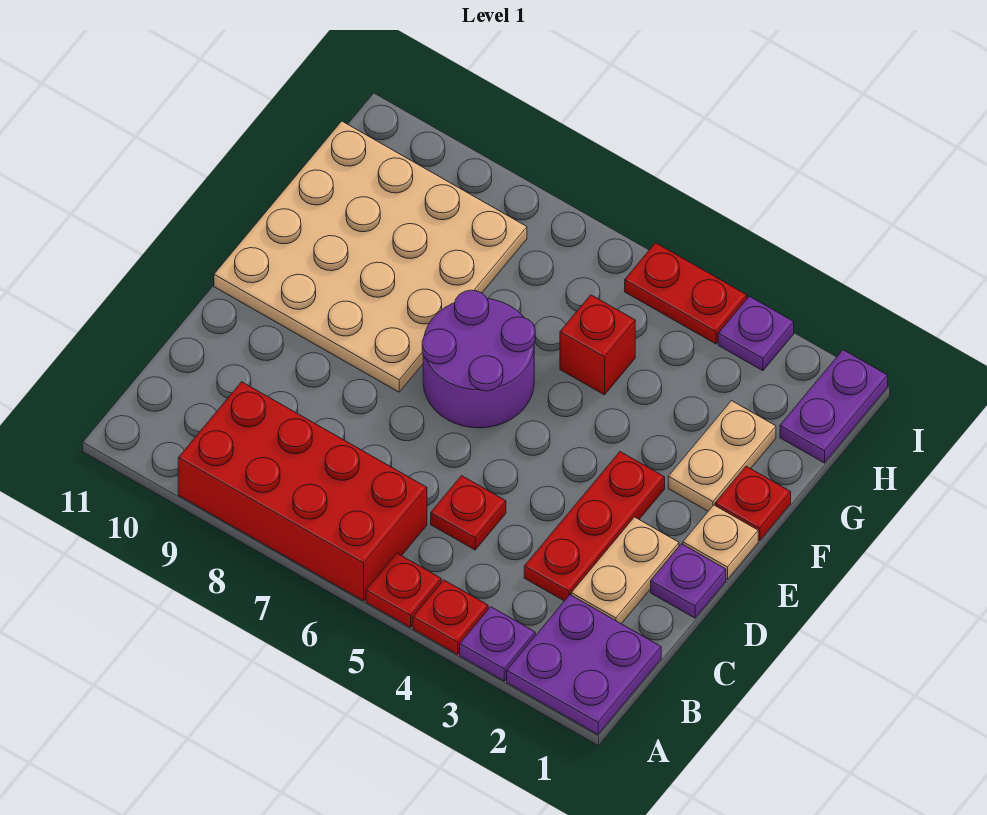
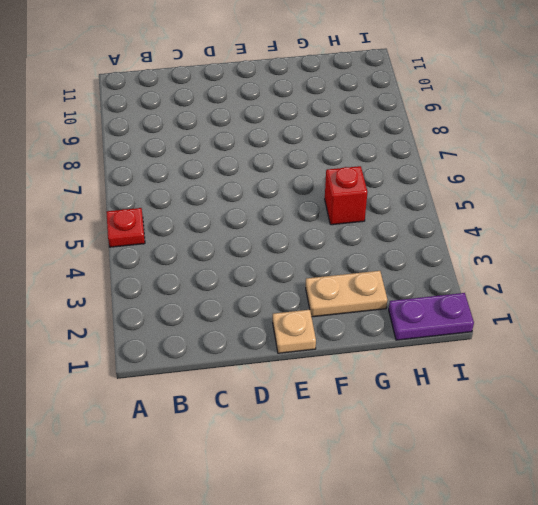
none -> purple 2x2 plate [507,595,661,734]
none -> purple 1x1 plate [460,607,535,681]
none -> red 1x1 plate [413,580,488,654]

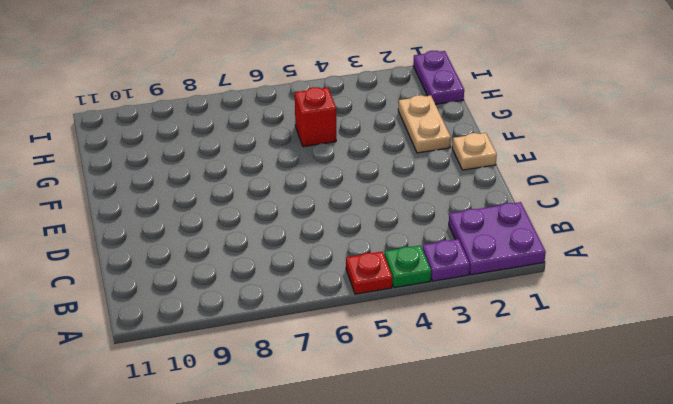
green 1x1 plate [384,245,431,288] -> red 1x1 plate [413,580,488,654]
none -> red 2x4 brick [178,382,427,601]
none -> tan 1x2 plate [571,517,679,624]
none -> red 1x3 plate [524,452,665,601]

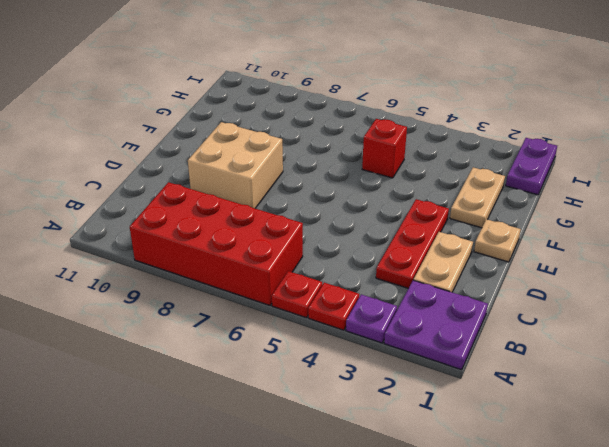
tan 2x2 brick [188,122,283,208] -> tan 4x4 plate [214,121,527,392]
none -> red 1x1 plate [431,476,506,550]
none -> purple 1x1 plate [651,544,726,618]
none -> purple 2x2 round brick [422,290,535,428]

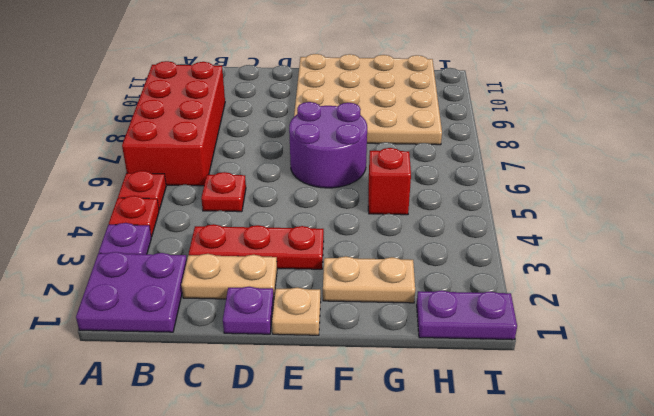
none -> red 1x1 plate [715,466,791,541]
none -> purple 1x1 plate [718,296,794,371]
none -> red 1x2 plate [625,243,747,344]

